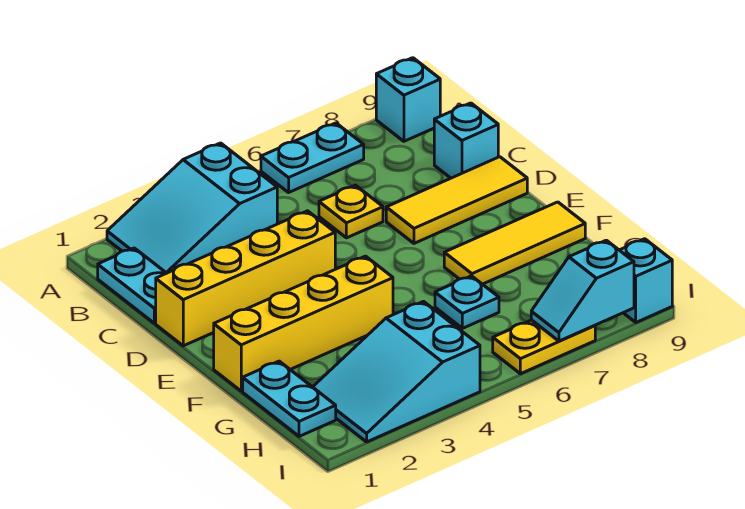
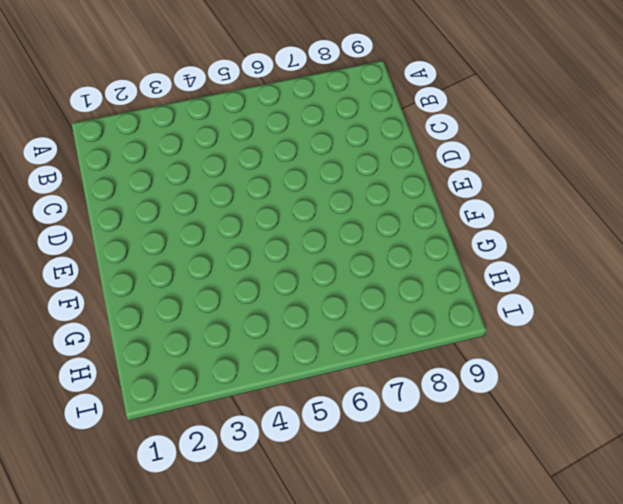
none -> cyan 2x3 slope [107,143,277,273]
none -> cyan 1x2 plate [261,123,364,193]
none -> cyan 1x1 brick [376,58,440,141]

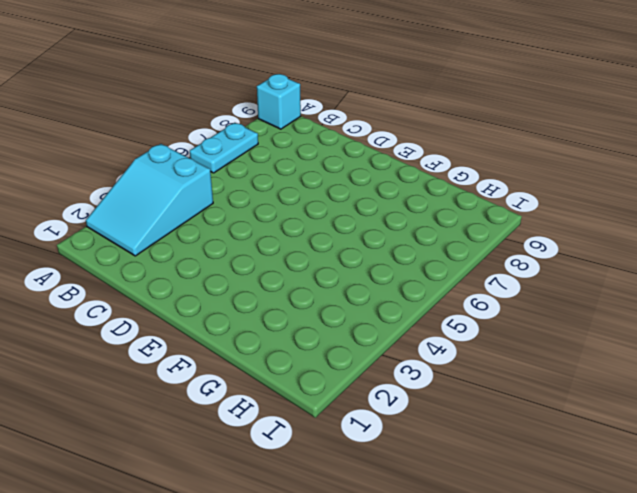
none -> cyan 1x2 plate [98,248,166,323]
none -> yellow 1x1 plate [319,185,383,238]
none -> cyan 1x1 brick [434,103,498,178]

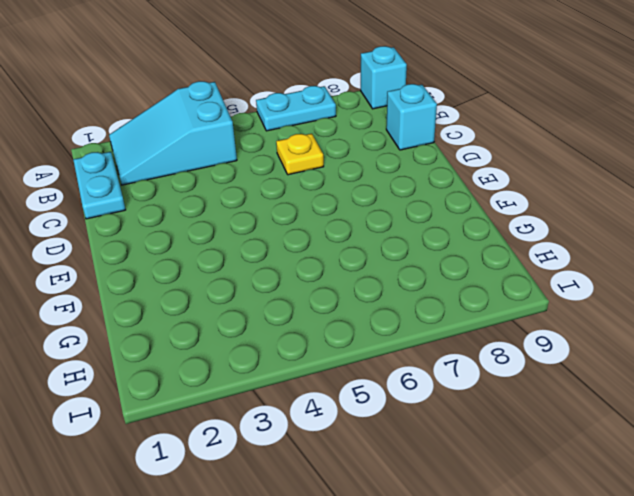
none -> yellow 1x4 brick [156,211,335,346]
none -> yellow 1x3 tile [386,157,527,243]
none -> yellow 1x4 brick [214,256,393,391]

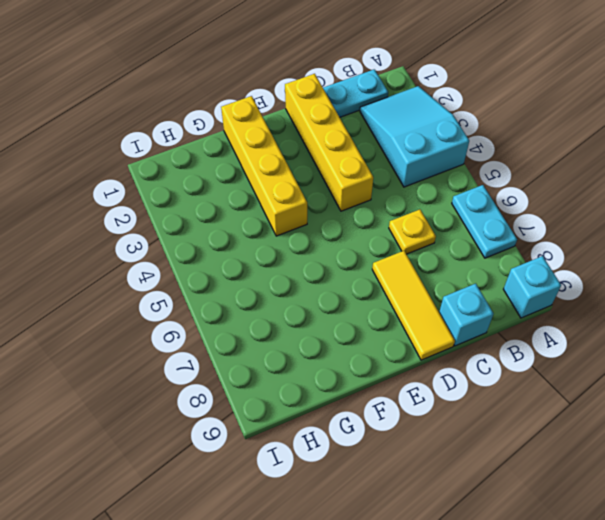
none -> yellow 1x3 tile [444,202,585,284]
none -> cyan 1x2 plate [243,361,336,436]
none -> cyan 1x1 plate [435,276,499,328]

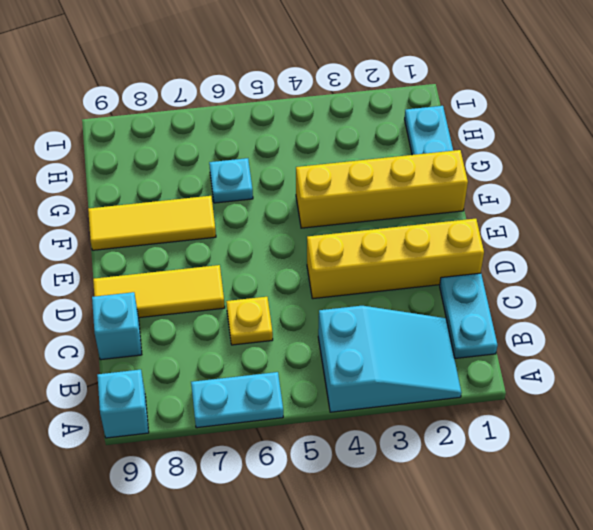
none -> cyan 2x3 slope [313,302,480,442]
none -> yellow 1x2 plate [493,320,595,374]
none -> cyan 1x1 brick [620,239,672,322]

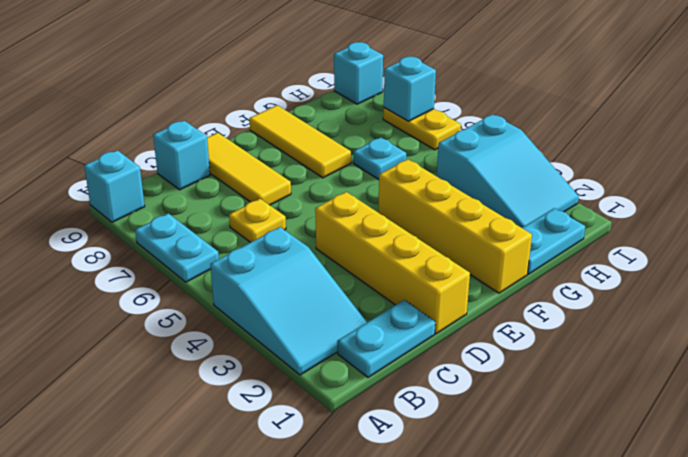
cyan 1x1 brick [384,57,436,121] -> cyan 1x2 slope [531,240,634,341]

